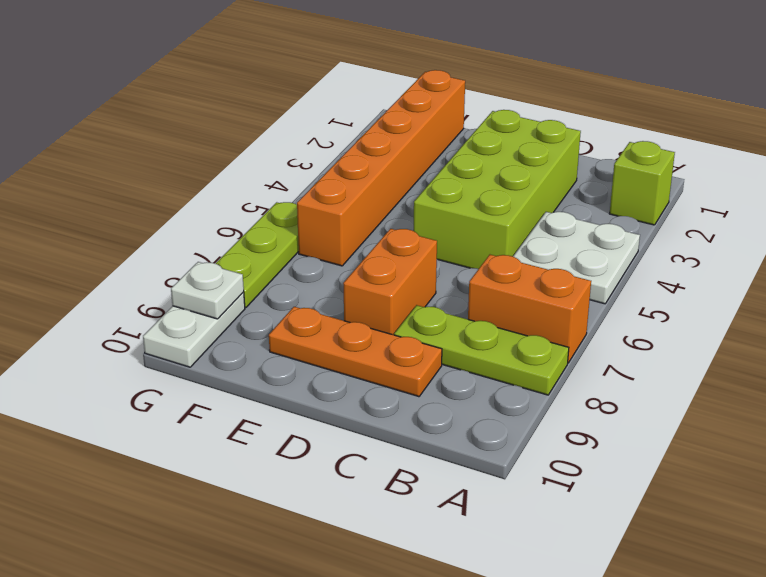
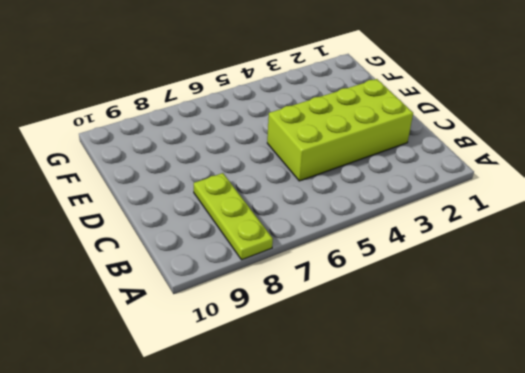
none -> lime 1x1 brick [609,141,675,225]
none -> white 2x2 plate [513,212,640,304]

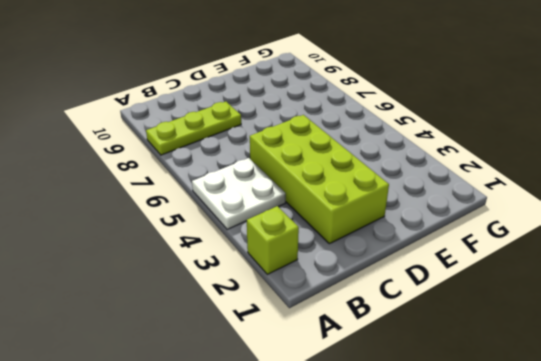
none -> orange 1x2 brick [468,255,591,363]
none -> orange 1x3 plate [269,307,442,397]

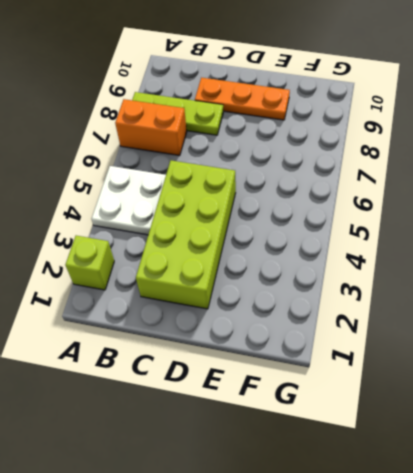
none -> orange 1x2 brick [343,229,437,335]
none -> orange 1x6 brick [297,70,465,266]

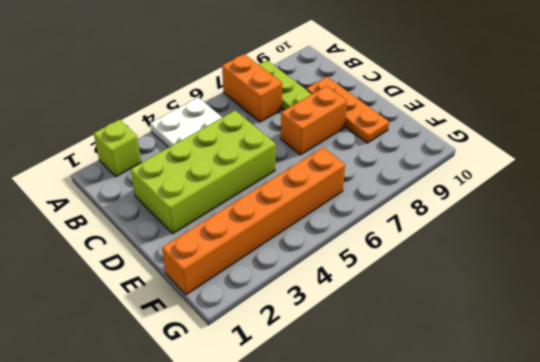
none -> lime 1x3 plate [215,202,299,308]
none -> white 1x2 plate [143,292,245,367]

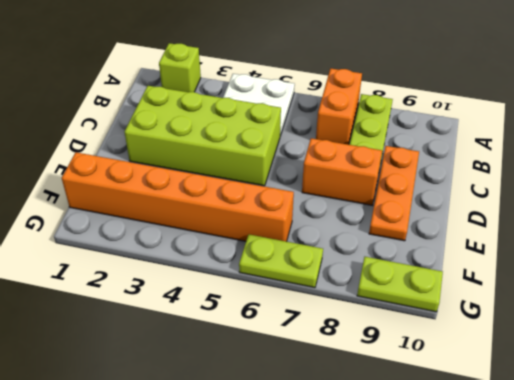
lime 1x2 plate [239,234,323,288] -> lime 1x3 plate [215,202,299,308]
lime 1x2 plate [357,257,443,312] -> white 1x2 plate [143,292,245,367]
none -> white 1x1 plate [171,262,244,319]

